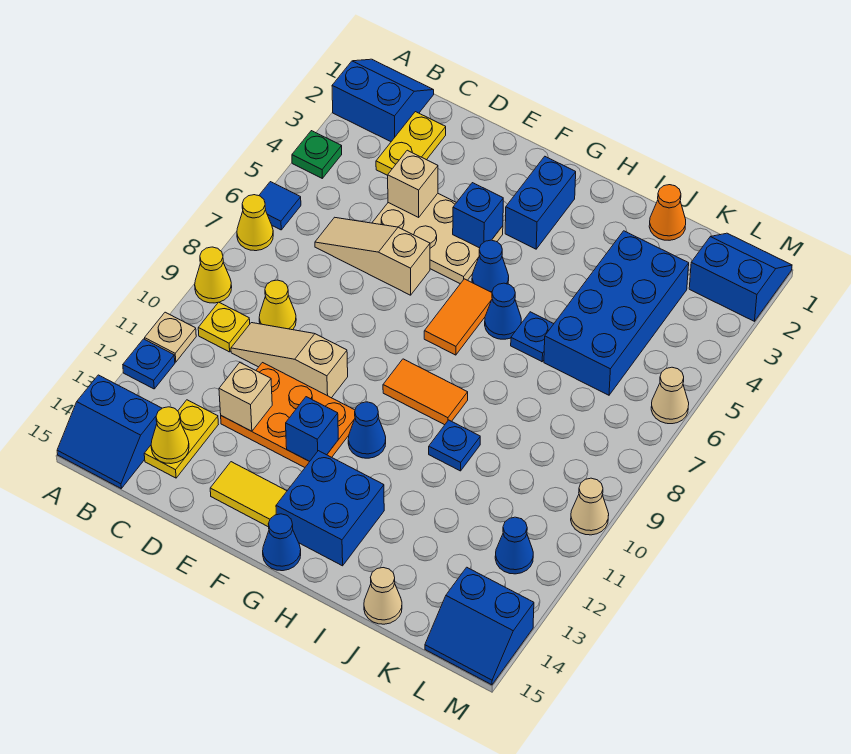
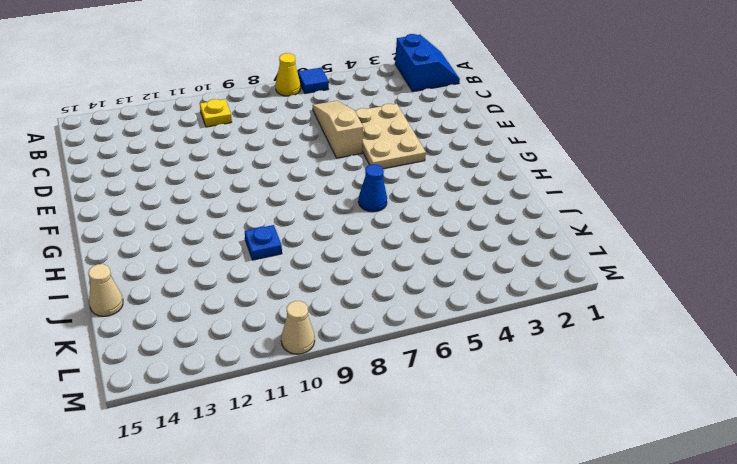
none -> green 1x1 plate [292,131,342,178]
none -> yellow 1x1 cone [195,247,232,303]
none -> tan 1x1 plate [145,312,196,362]
none -> blue 1x1 plate [123,339,175,389]

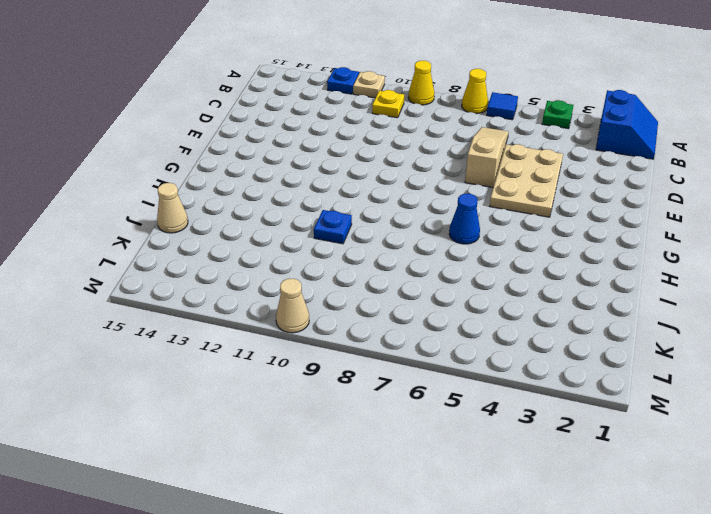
none -> blue 2x2 slope [57,375,162,488]
none -> yellow 1x2 plate [376,112,446,175]
none -> yellow 1x1 cone [259,280,296,330]
none -> tan 1x3 slope [231,323,348,398]

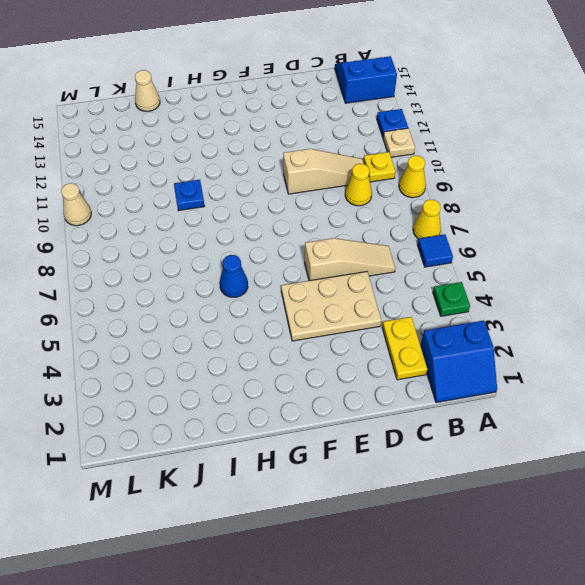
none -> yellow 1x2 plate [144,400,218,478]
none -> orange 2x3 plate [221,363,355,467]
none -> yellow 1x2 tile [210,462,287,527]
none -> blue 1x2 brick [505,157,576,249]

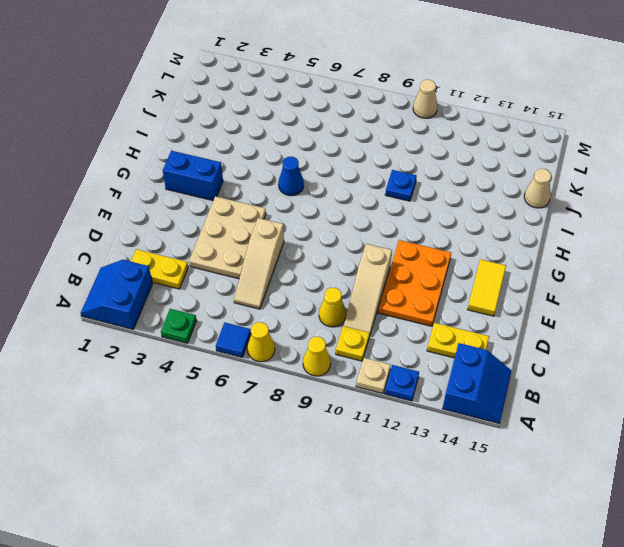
none -> blue 1x1 cone [472,240,509,292]
none -> orange 1x2 tile [424,279,492,355]
none -> orange 1x2 tile [383,359,468,425]
none -> blue 1x1 cone [348,402,386,458]

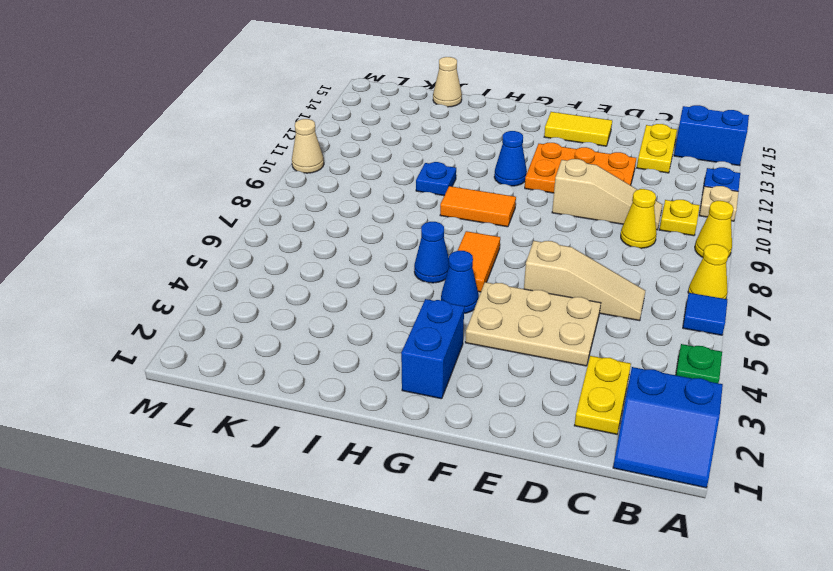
none -> blue 2x2 brick [276,451,384,566]
none -> blue 1x1 cone [263,514,301,571]
none -> blue 1x1 plate [511,312,554,362]
none -> orange 1x1 cone [649,185,686,240]

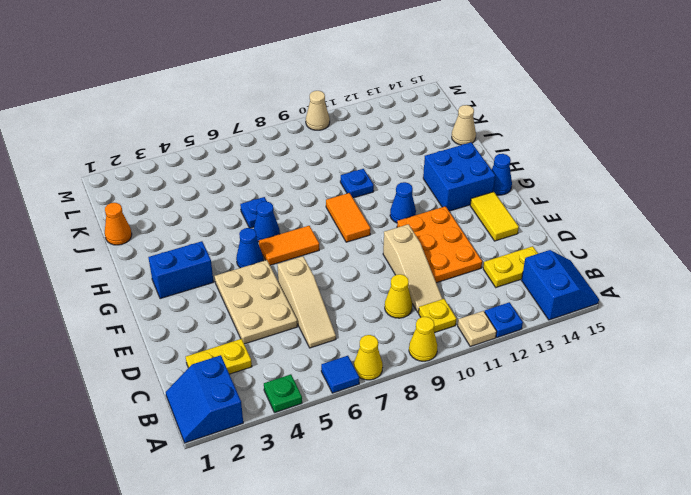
none -> blue 2x4 brick [544,231,689,395]
none -> blue 2x2 slope [689,233,792,321]
none -> blue 1x1 cone [495,517,533,574]
none -> blue 2x2 slope [425,567,534,685]

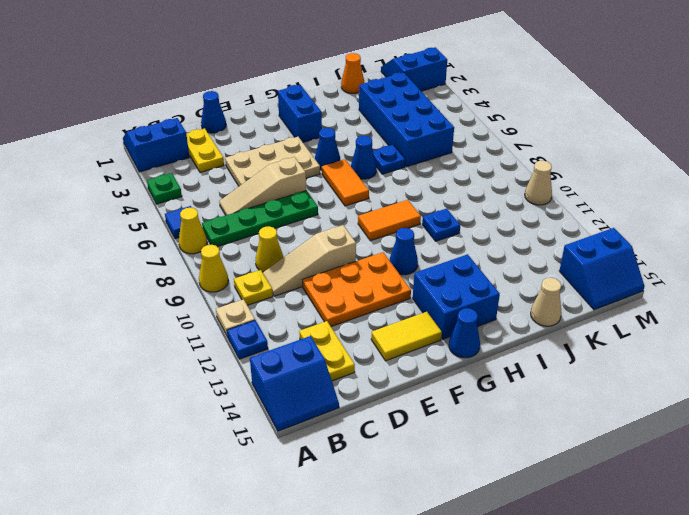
green 1x4 plate [202,190,318,247] -> none
blue 1x1 cone [201,91,226,133] -> blue 1x1 cone moved to [495,517,533,574]
none -> tan 1x1 cone [651,367,689,424]
none -> yellow 1x1 cone [151,407,189,464]
none -> tan 1x1 brick [388,150,438,217]
none -> tan 1x1 brick [219,363,272,431]

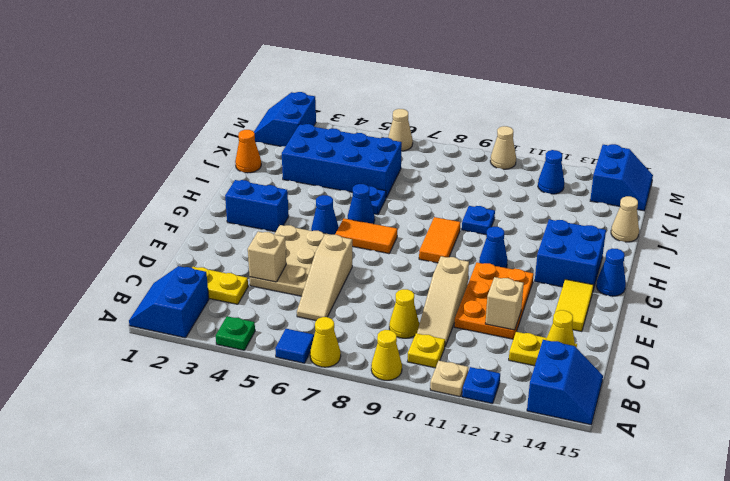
none -> blue 1x1 brick [453,183,503,248]
none -> blue 1x1 brick [286,397,338,461]

